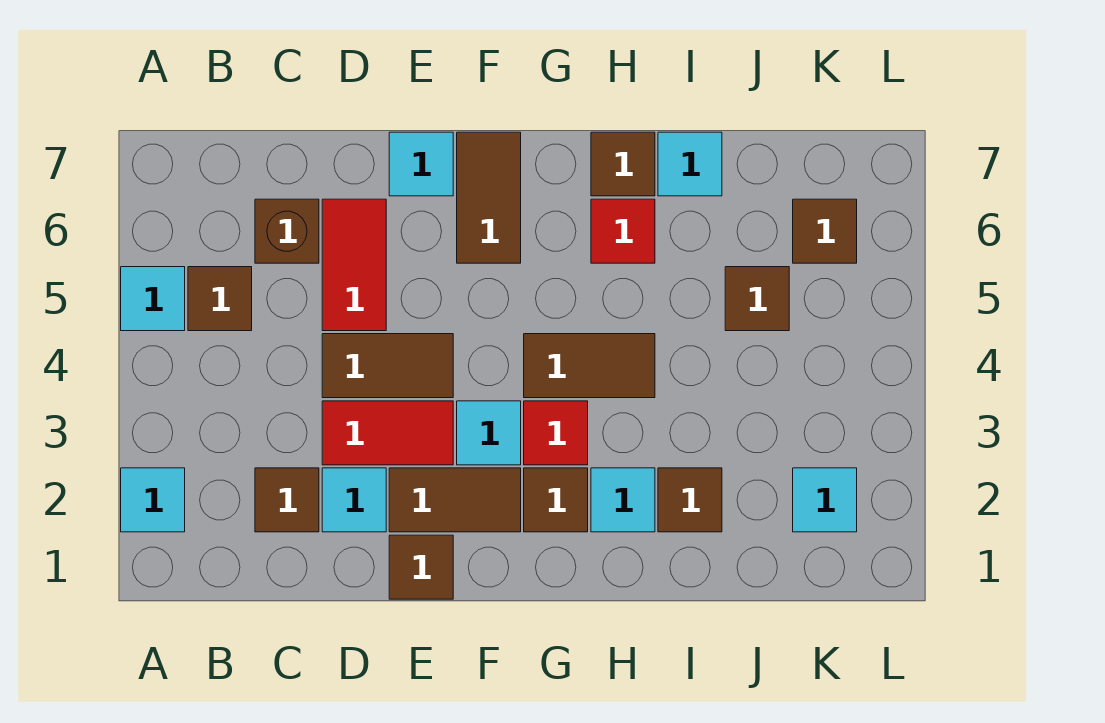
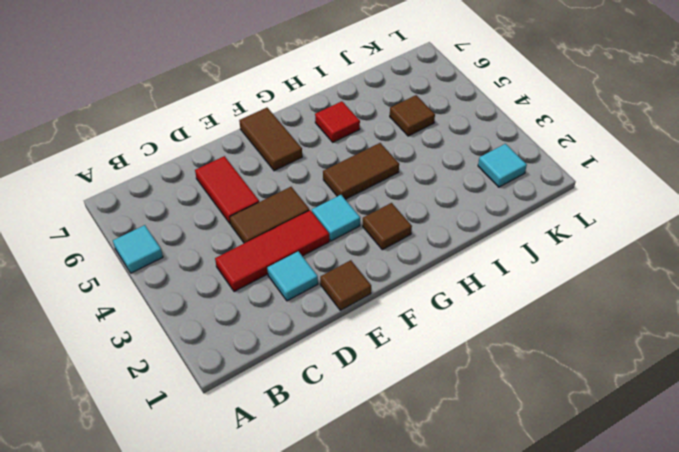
red 1x3 tile [215,210,329,292] -> red 1x2 tile [322,401,453,465]
none -> cyan 1x1 tile [121,468,185,532]
none -> brown 1x1 tile [188,267,252,331]
none -> brown 1x1 tile [255,468,319,532]

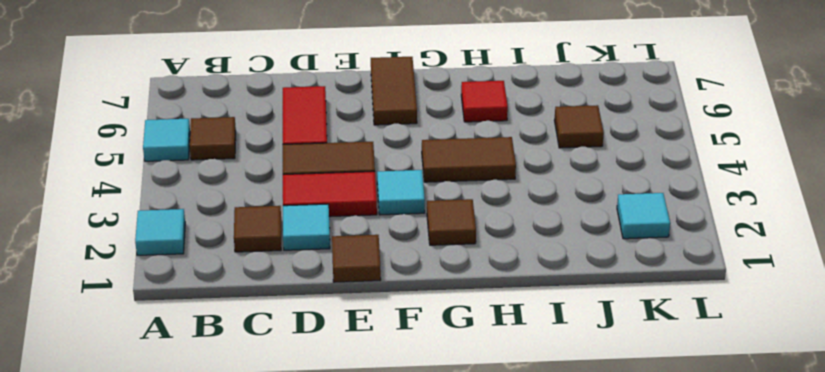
none -> brown 1x1 brick [255,199,319,263]
none -> brown 1x2 tile [389,468,521,532]
none -> cyan 1x1 tile [389,132,453,196]

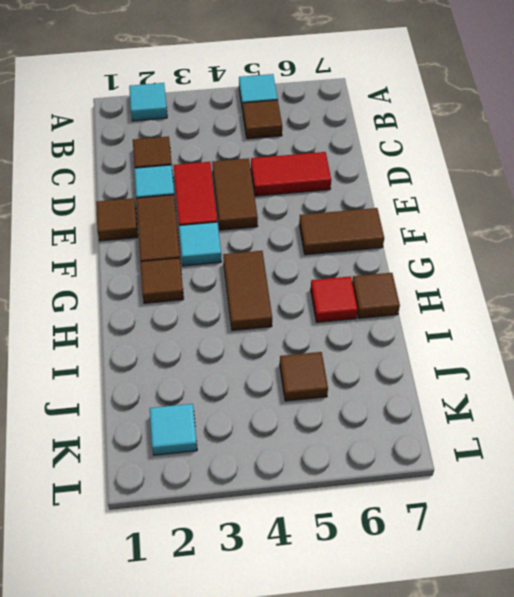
none -> brown 1x1 brick [255,199,319,263]
none -> cyan 1x1 tile [389,132,453,196]
none -> red 1x1 tile [524,401,588,465]

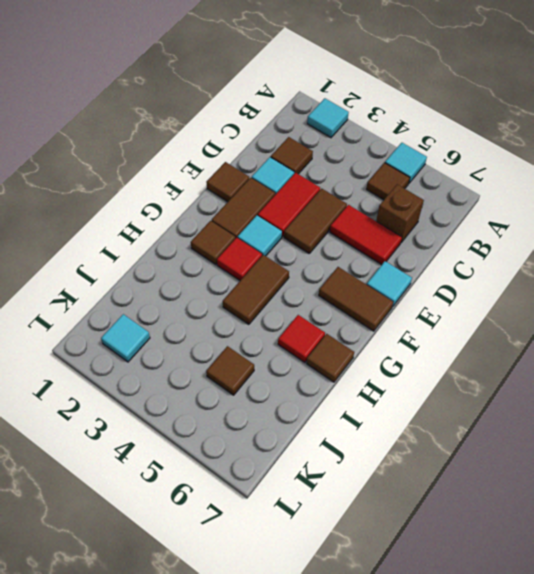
none -> cyan 1x1 tile [591,468,655,532]
none -> brown 1x1 tile [658,468,722,532]
none -> cyan 1x1 tile [658,132,722,196]

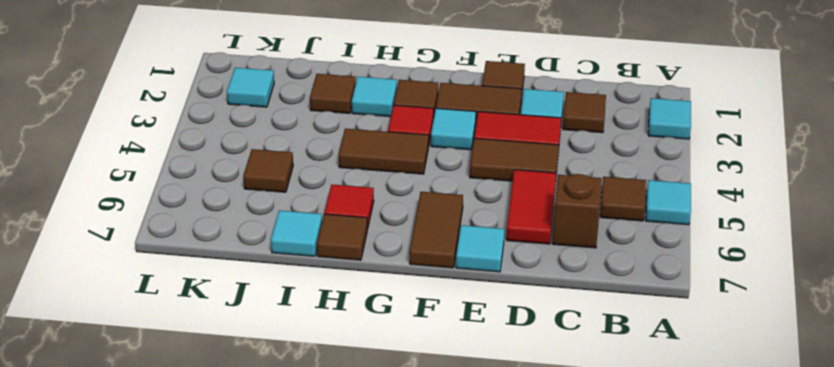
none -> brown 1x1 tile [793,199,857,263]

